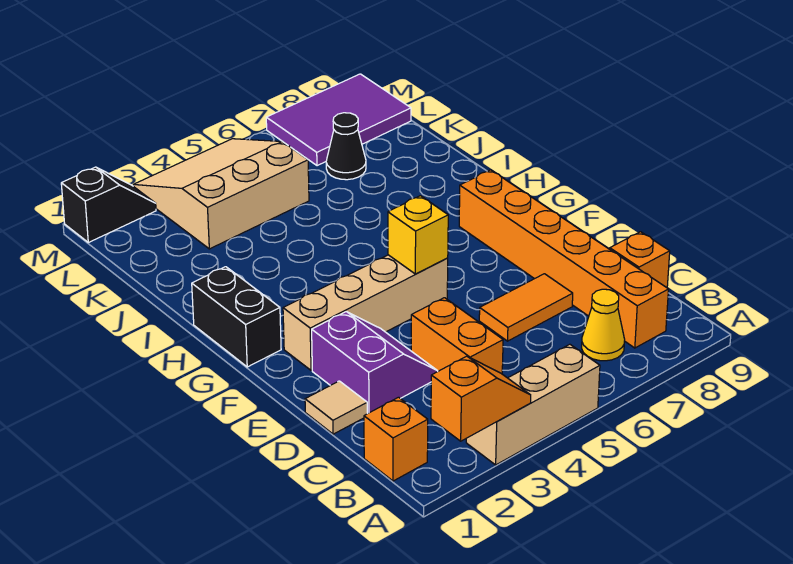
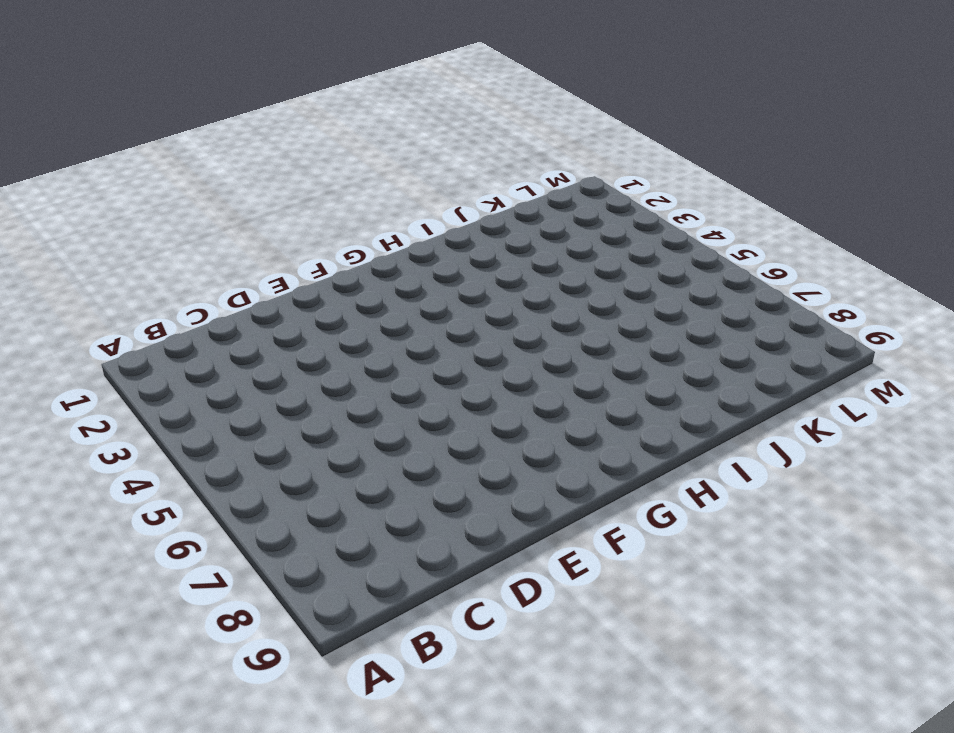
none -> tan 1x3 brick [466,344,600,465]
none -> orange 1x1 brick [364,397,428,481]
none -> yellow 1x1 cone [582,289,625,361]

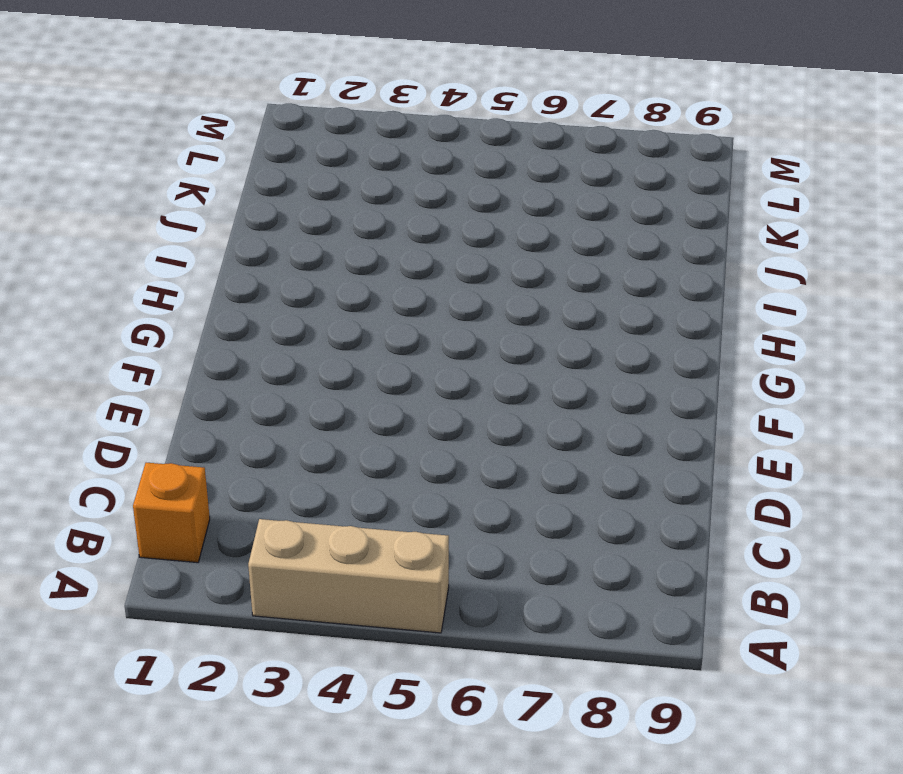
none -> yellow 1x1 cone [582,289,625,361]
none -> orange 1x6 brick [459,170,669,348]
none -> orange 1x2 brick [411,298,503,374]

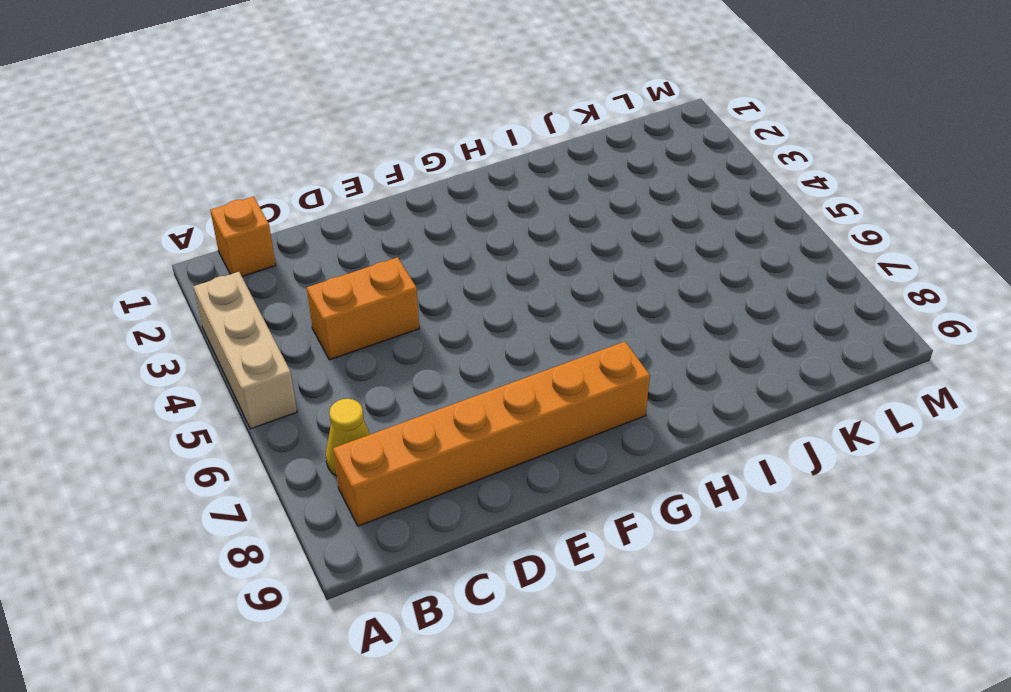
none -> orange 1x1 brick [610,232,670,288]
none -> tan 1x1 tile [305,381,367,434]
none -> purple 2x2 slope [312,312,438,414]

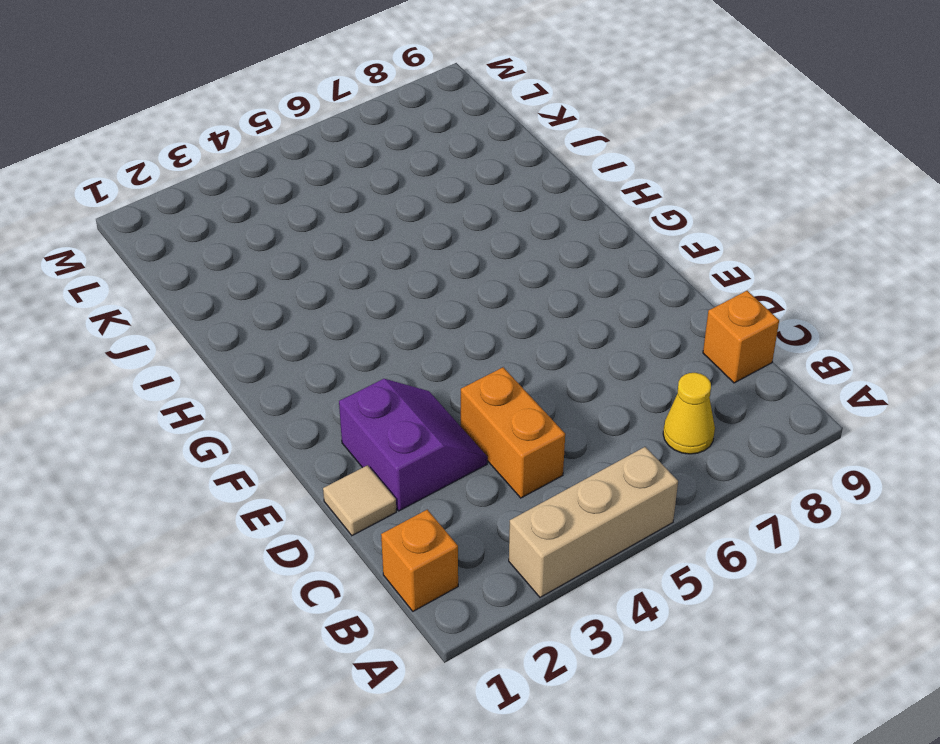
none -> orange 1x6 brick [459,170,669,348]
none -> orange 1x2 tile [479,274,573,341]
none -> tan 1x4 brick [283,255,448,370]

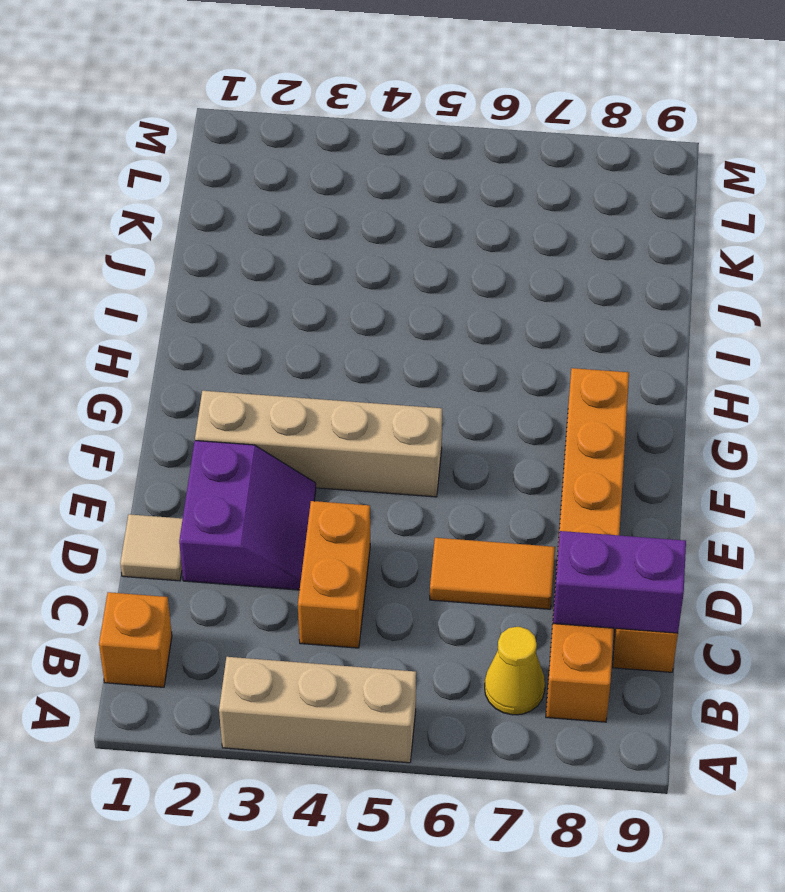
purple 1x2 brick [553,531,686,633] -> none
none -> black 1x2 brick [192,267,281,367]
none -> tan 3x3 slope [133,139,309,249]
none -> black 1x1 cone [326,113,366,180]

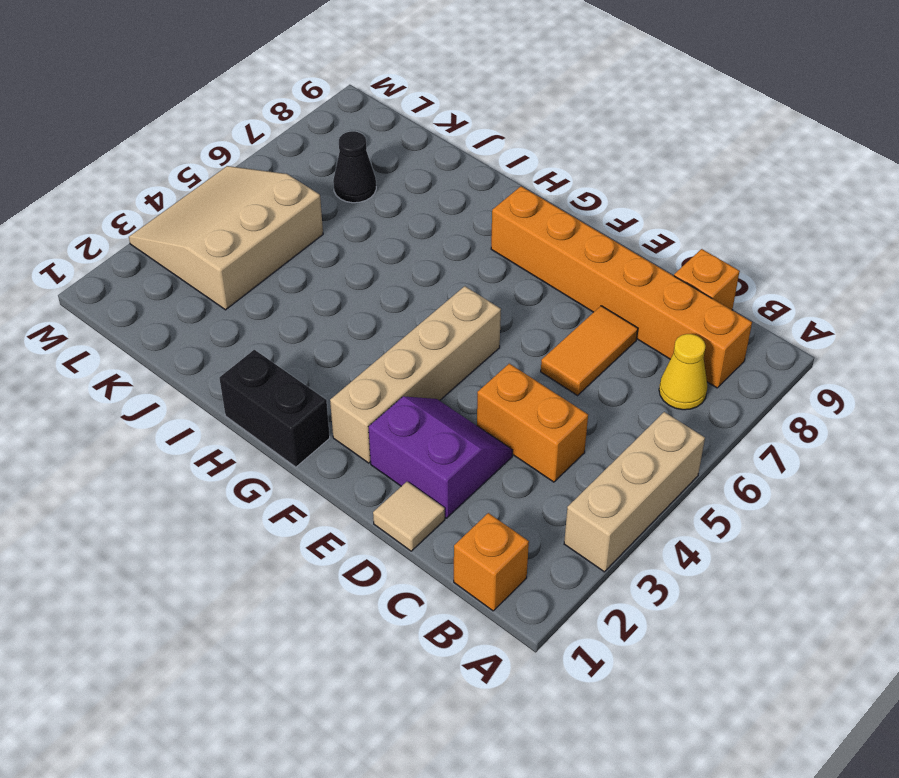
none -> purple 2x3 tile [266,74,411,166]
none -> black 1x2 slope [61,167,156,242]
none -> orange 1x2 slope [431,356,531,441]

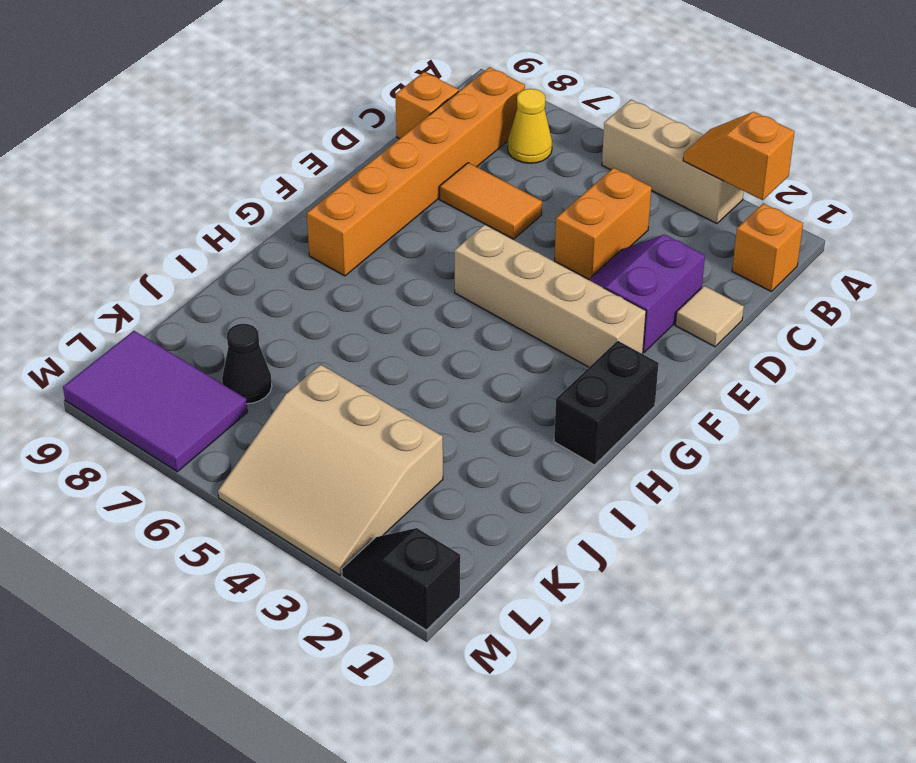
none -> yellow 1x1 brick [388,196,448,274]

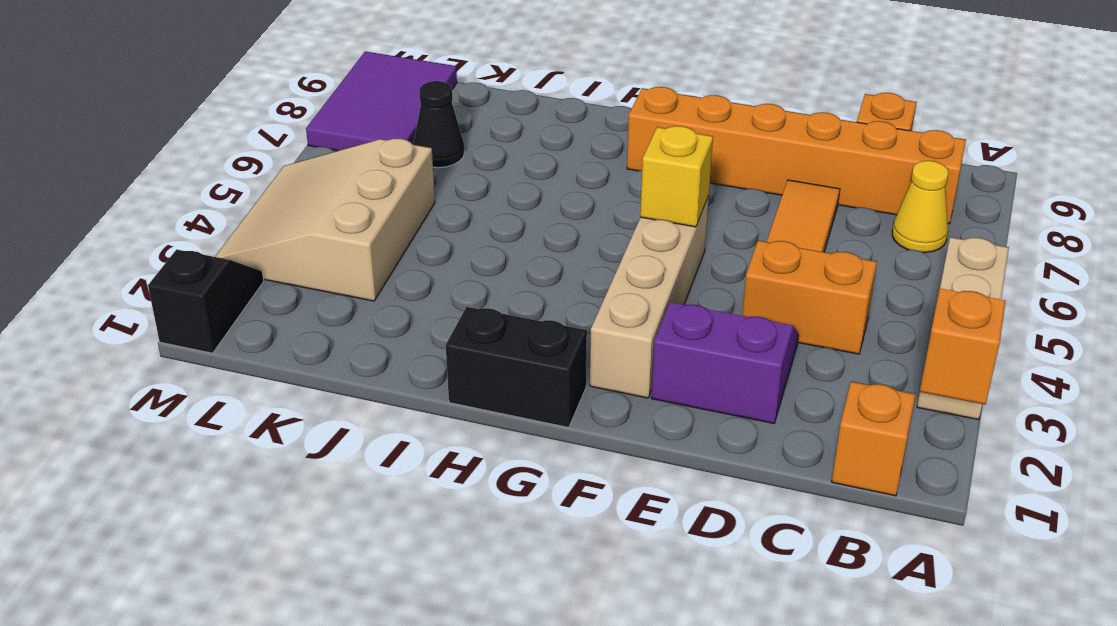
none -> tan 1x1 tile [305,381,367,434]

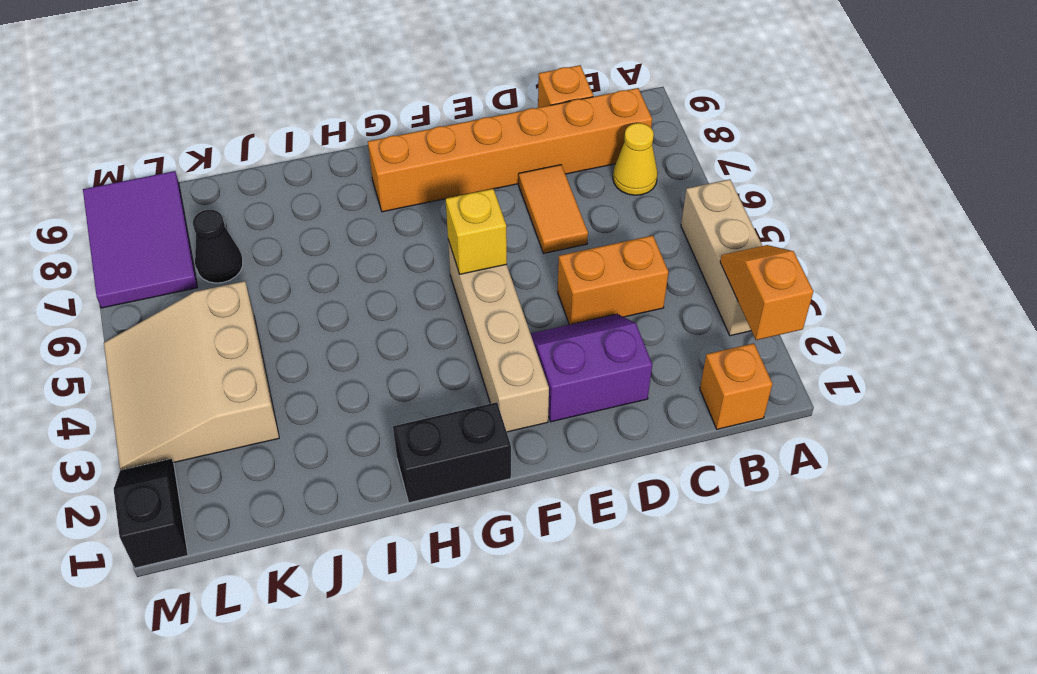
none -> tan 1x1 tile [305,381,367,434]

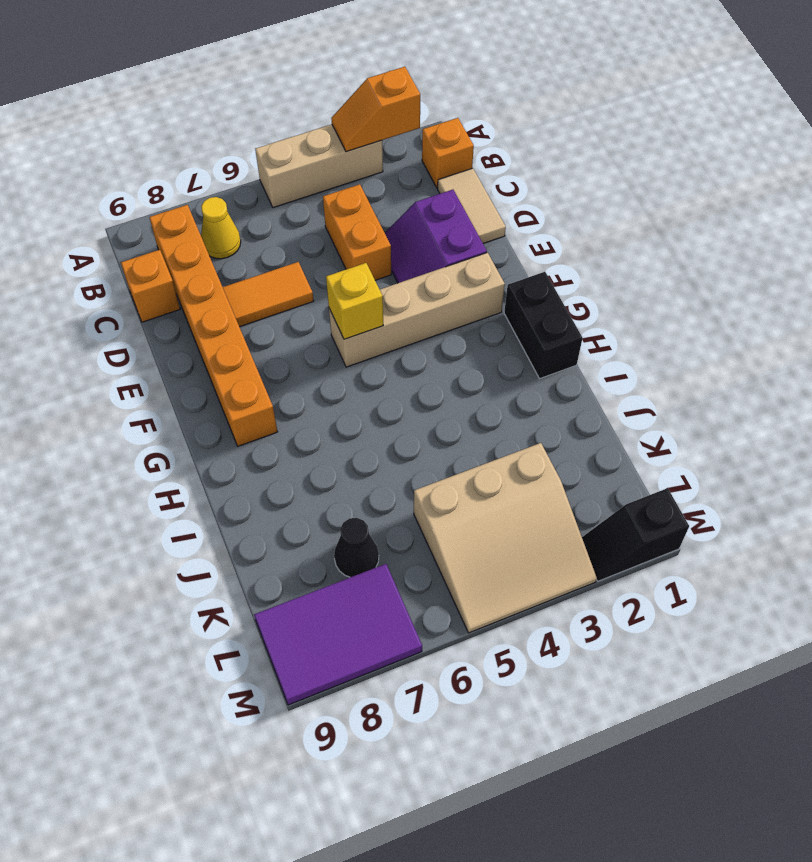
tan 1x2 tile [438,168,506,243] -> tan 1x1 tile [305,381,367,434]

